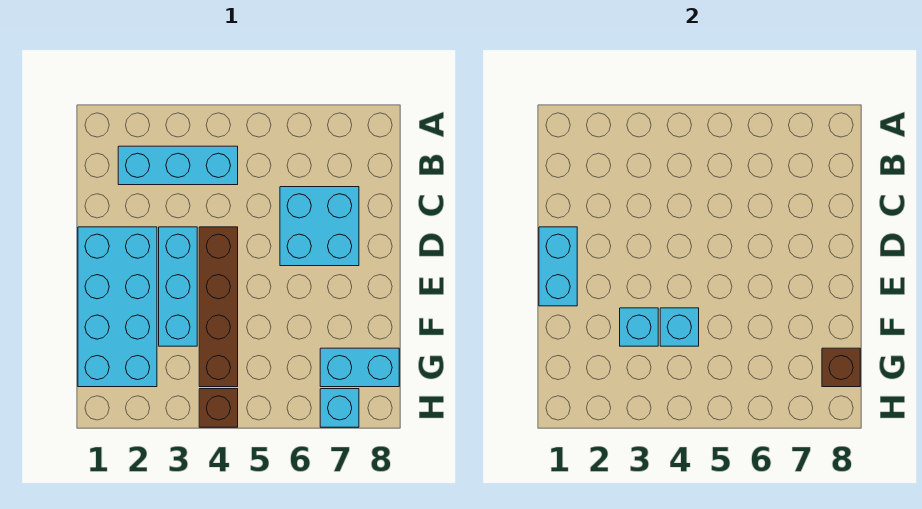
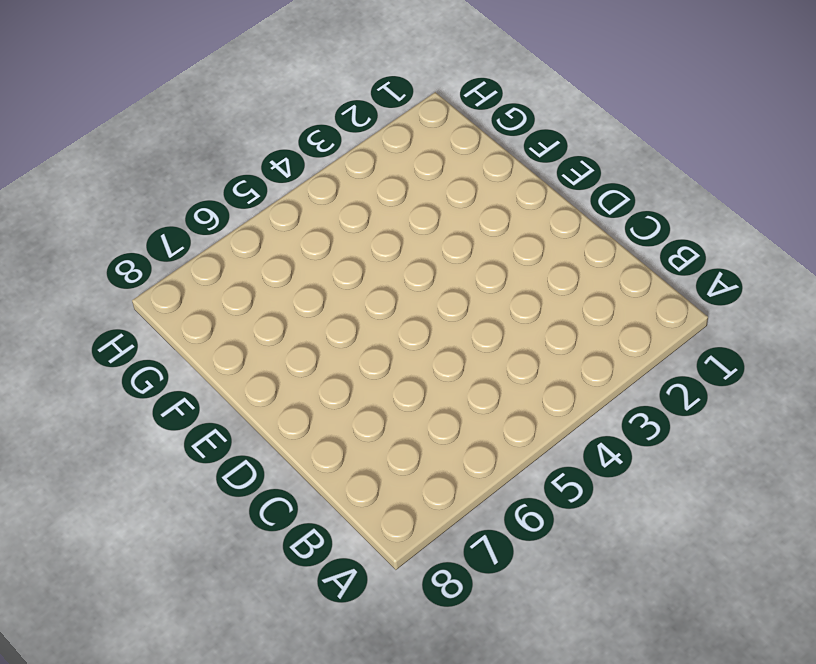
none -> cyan 1x3 brick [118,146,238,185]
none -> cyan 2x2 brick [280,187,359,266]
none -> cyan 2x4 brick [78,227,157,387]

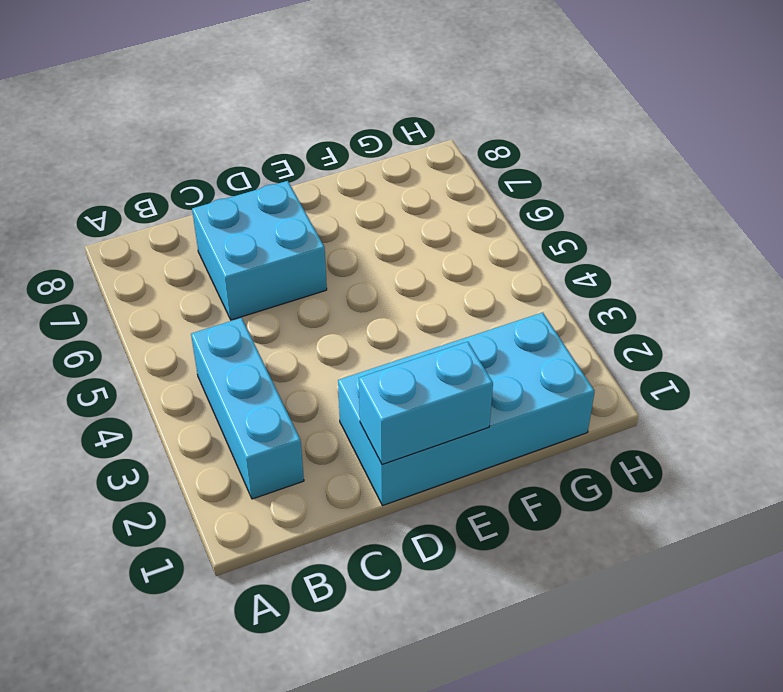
none -> cyan 1x3 brick [159,227,197,346]
none -> brown 1x4 brick [199,227,238,387]
none -> cyan 1x2 brick [320,348,399,387]

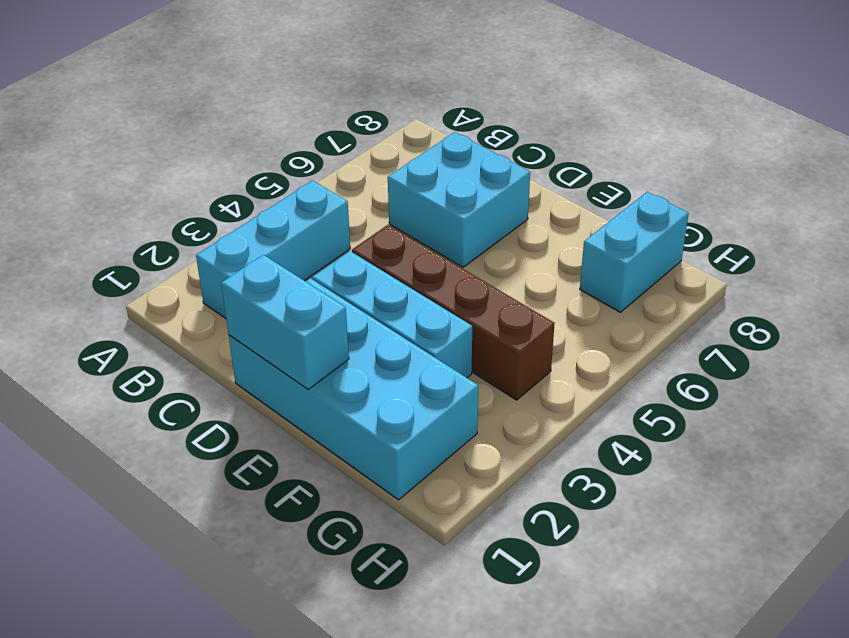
none -> brown 1x1 brick [199,389,238,427]
none -> cyan 1x1 brick [320,389,359,427]
none -> cyan 1x1 brick [620,308,658,346]

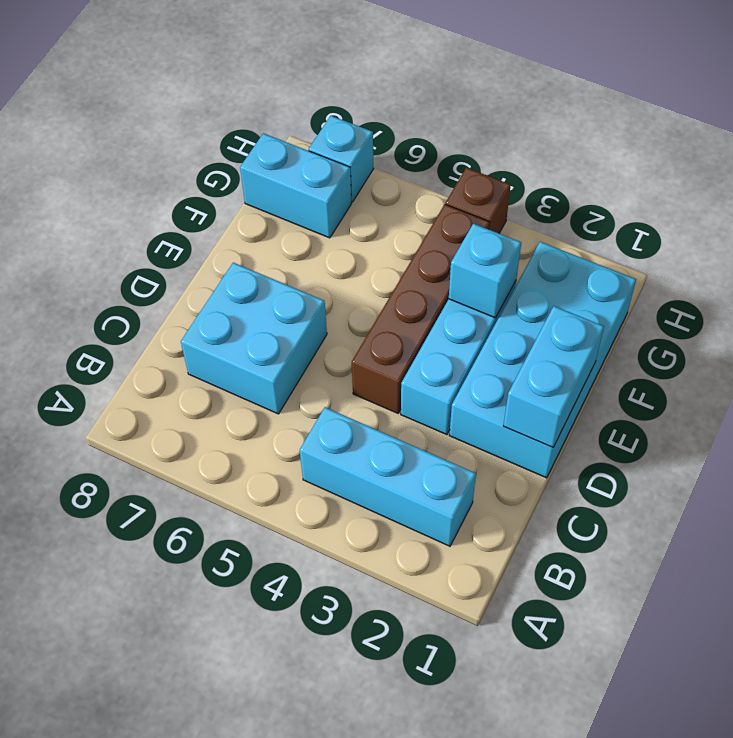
none -> cyan 1x1 brick [660,308,699,346]
none -> brown 1x1 brick [822,348,860,387]

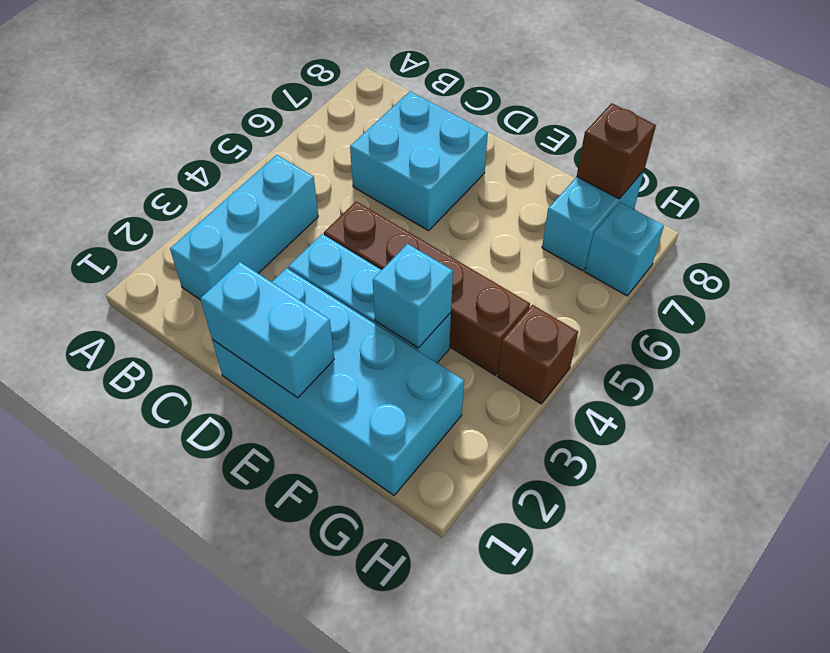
none -> cyan 1x1 brick [660,308,699,346]

